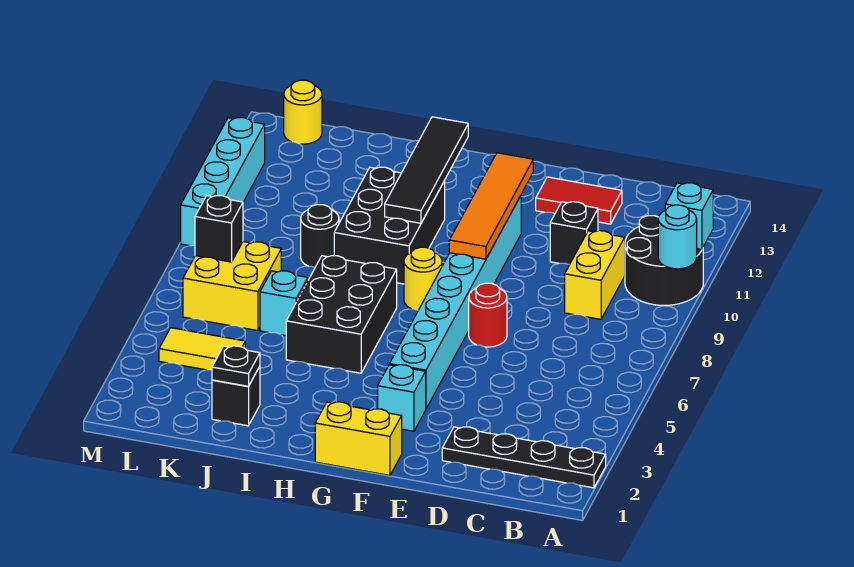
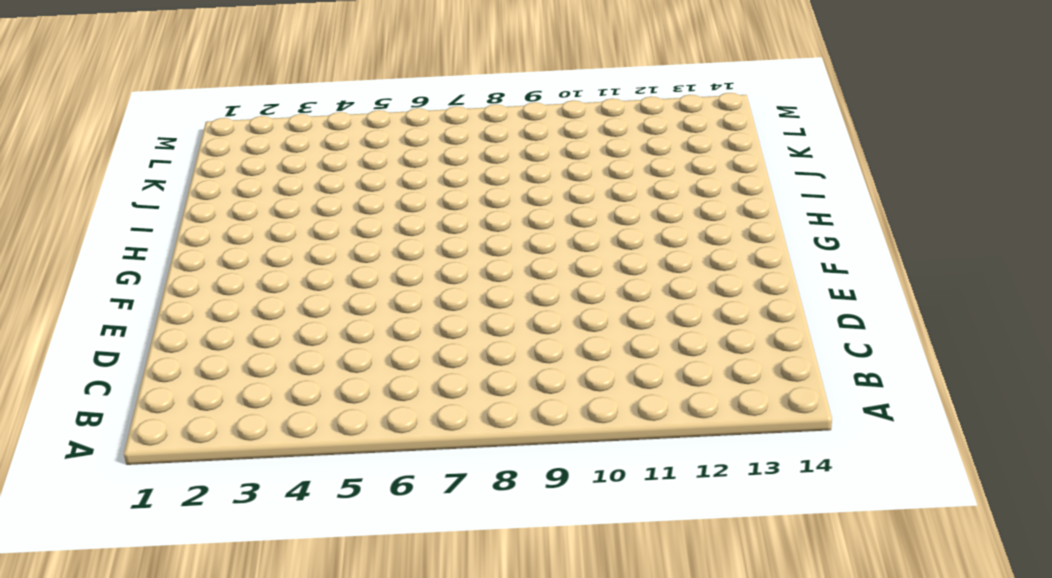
none -> black 1x4 plate [442,427,606,488]
none -> black 2x2 round brick [625,216,703,305]
none -> yellow 1x2 brick [565,231,625,319]

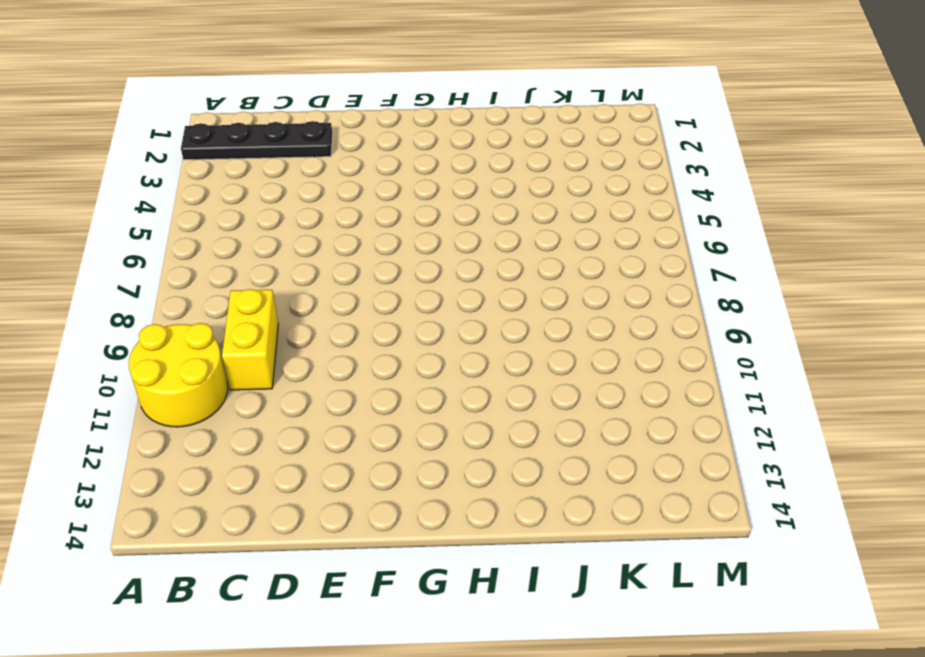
yellow 2x2 round brick [129,323,228,427] -> black 2x2 round brick [625,216,703,305]
none -> black 1x1 brick [550,202,598,265]
none -> red 1x2 tile [536,177,622,224]
none -> red 1x1 round brick [469,283,507,347]

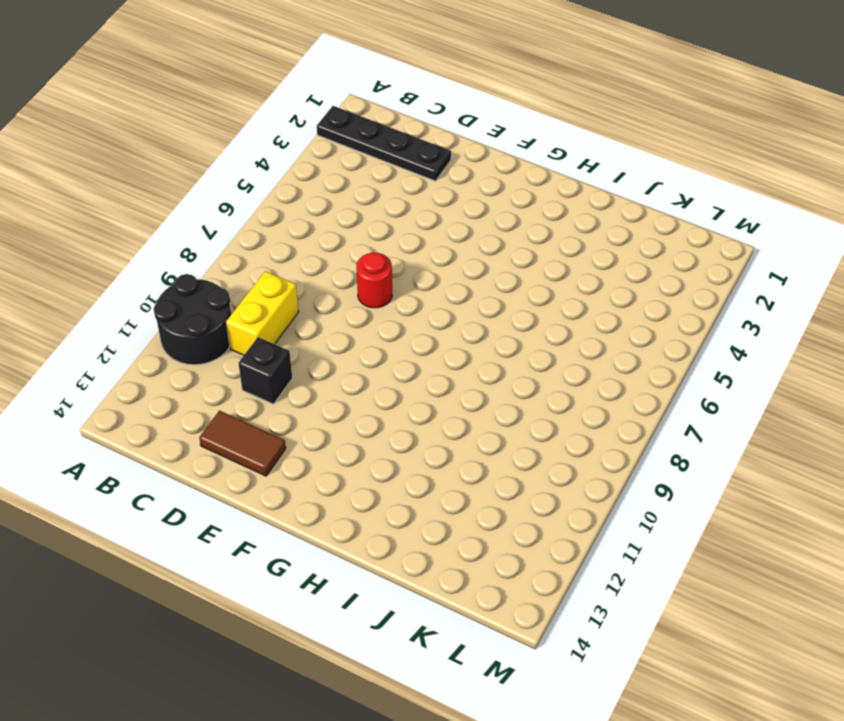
brown 1x2 tile [199,411,286,476] -> red 1x2 tile [536,177,622,224]
none -> yellow 1x2 brick [315,402,402,475]
none -> cyan 1x1 brick [378,365,426,431]
none -> cyan 1x8 brick [390,196,521,409]

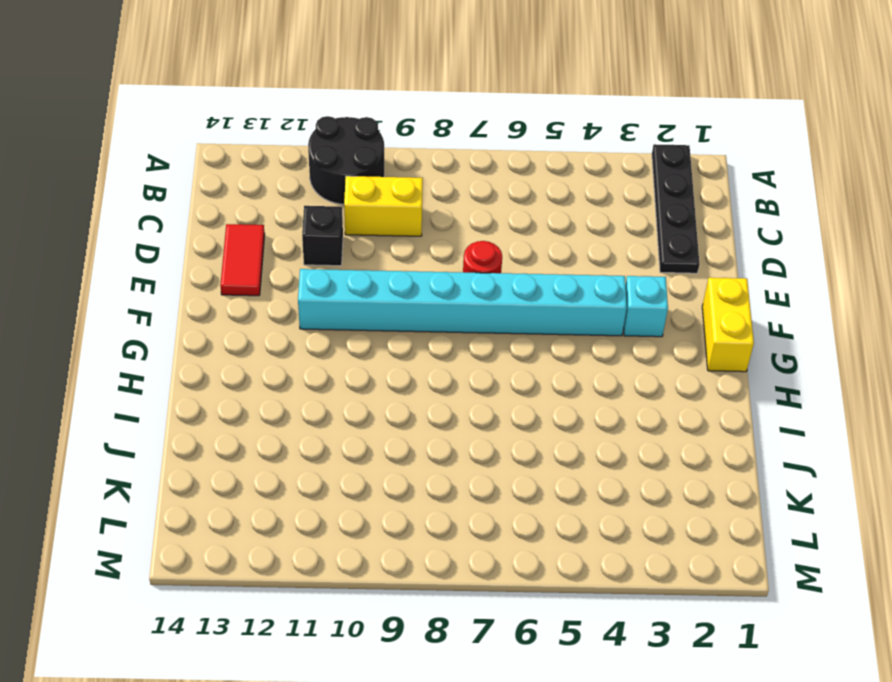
none -> yellow 1x1 round brick [404,247,442,310]
none -> black 2x3 brick [286,256,397,373]
none -> black 2x3 brick [334,167,445,284]

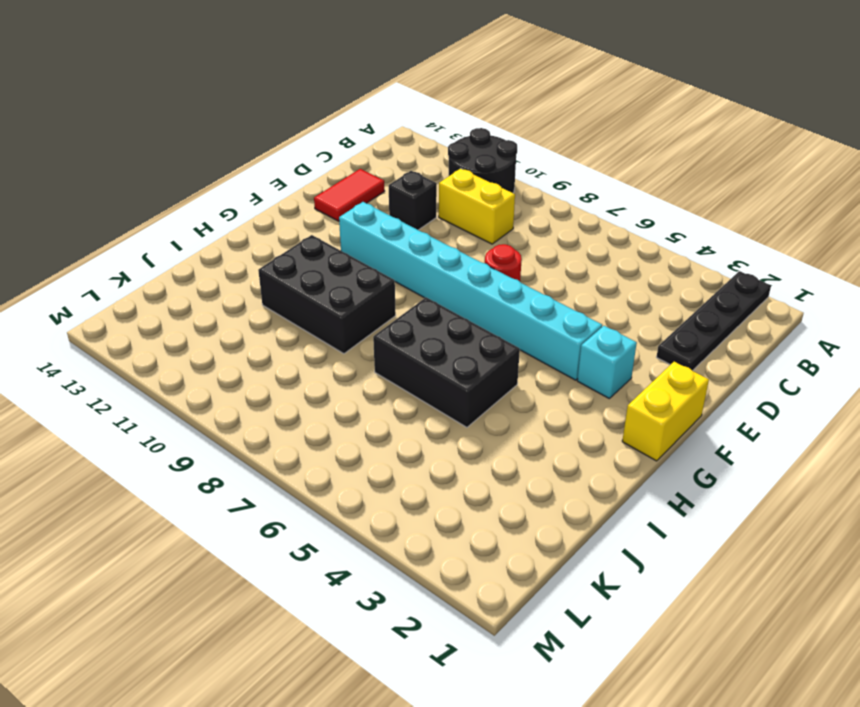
none -> yellow 1x1 round brick [404,247,442,310]
none -> black 1x1 brick [212,366,260,426]
none -> cyan 1x1 brick [260,271,308,336]

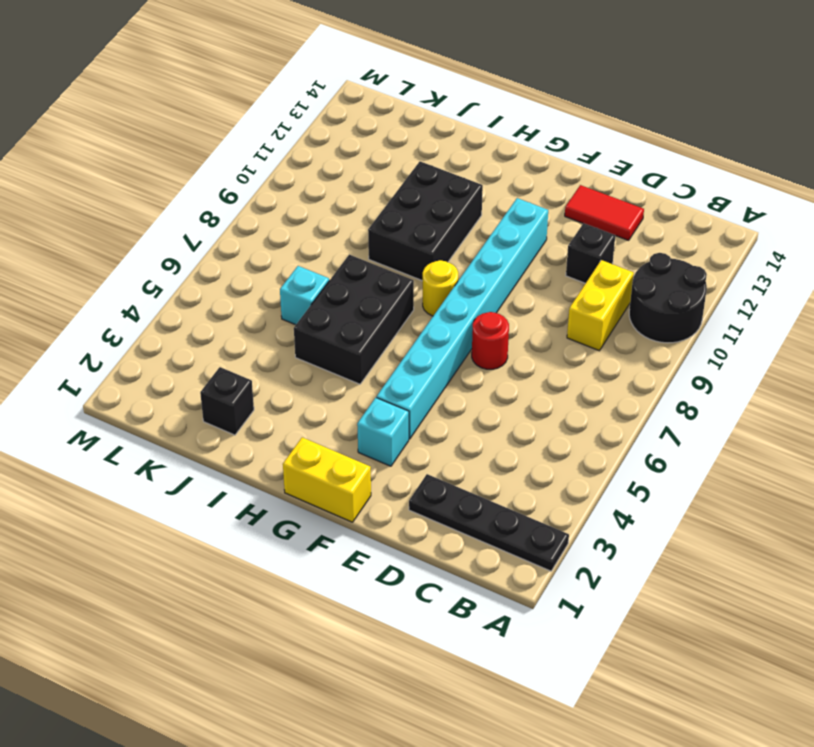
none -> black 1x1 round brick [301,205,339,267]
none -> yellow 1x2 tile [159,328,245,370]
none -> yellow 2x2 brick [183,242,281,331]

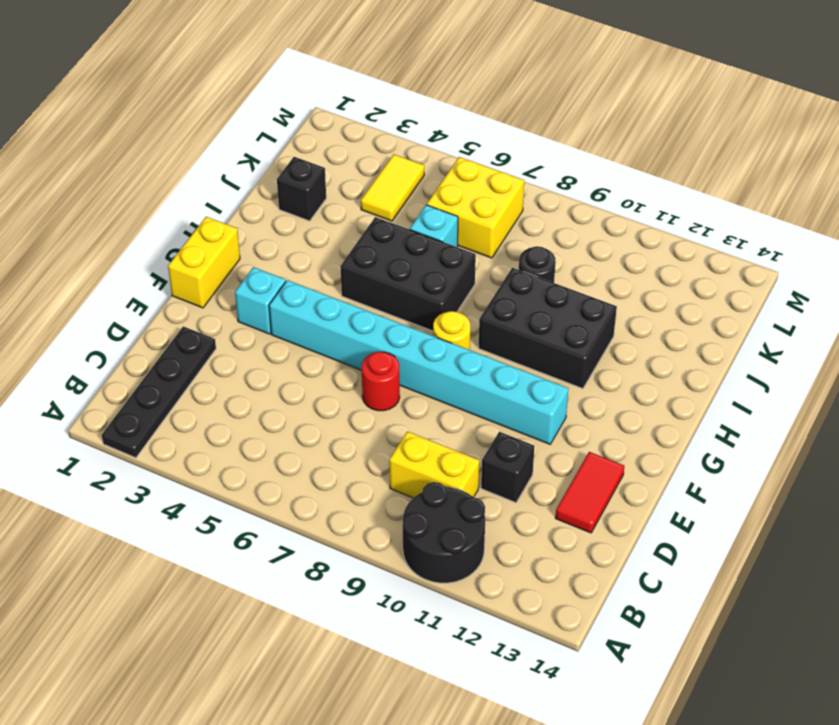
none -> yellow 1x1 round brick [284,80,322,144]
none -> cyan 1x4 brick [181,118,265,246]
none -> cyan 1x1 round brick [658,205,697,269]

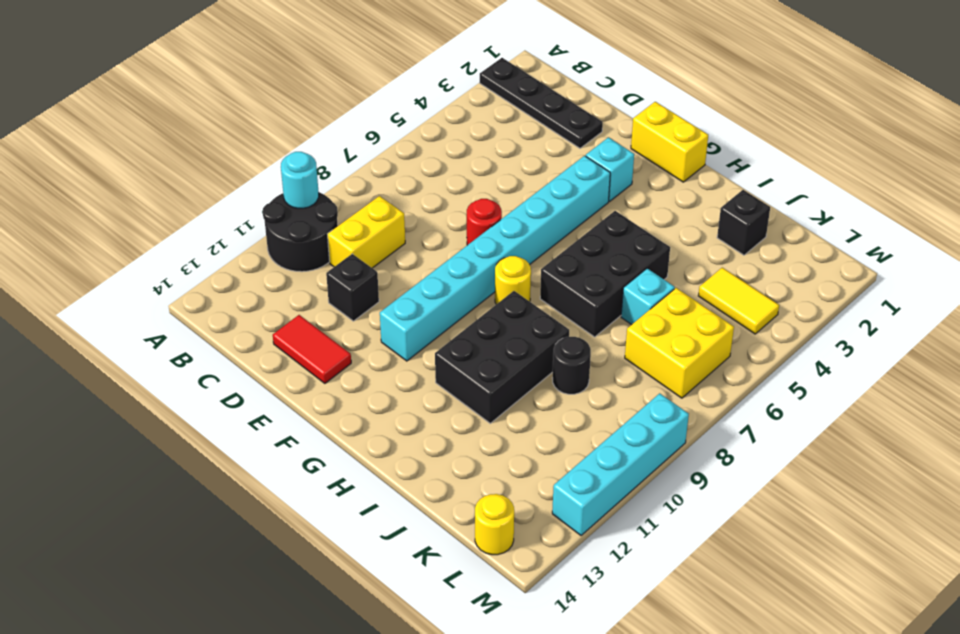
none -> cyan 1x1 brick [665,183,713,250]
none -> orange 1x4 tile [449,153,533,259]
none -> black 1x4 tile [385,117,468,223]

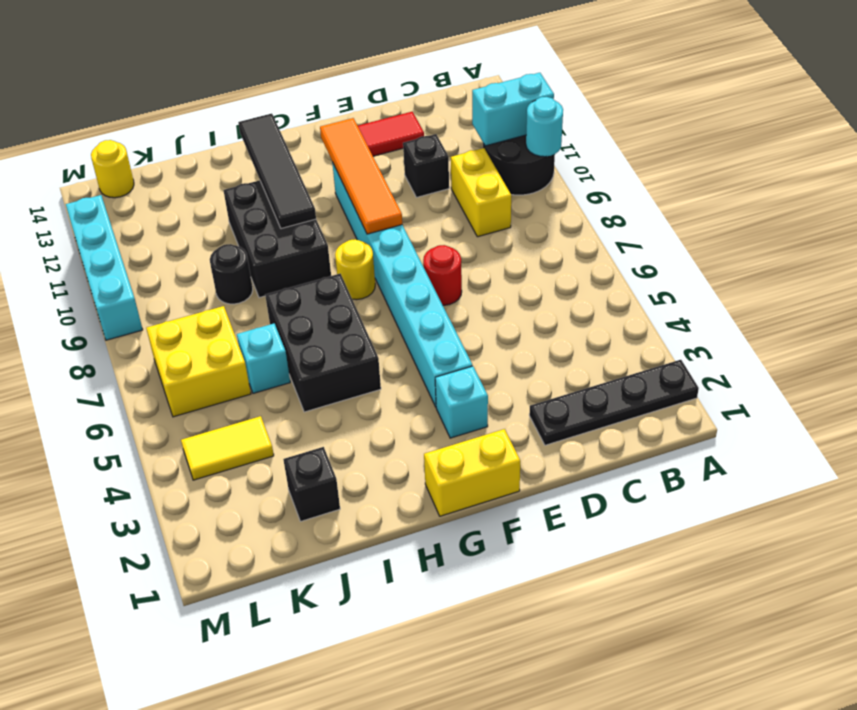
cyan 1x2 brick [472,73,554,146] -> cyan 1x1 brick [665,183,713,250]
none -> black 1x1 plate [212,346,260,386]
none -> black 1x1 brick [195,196,243,262]

